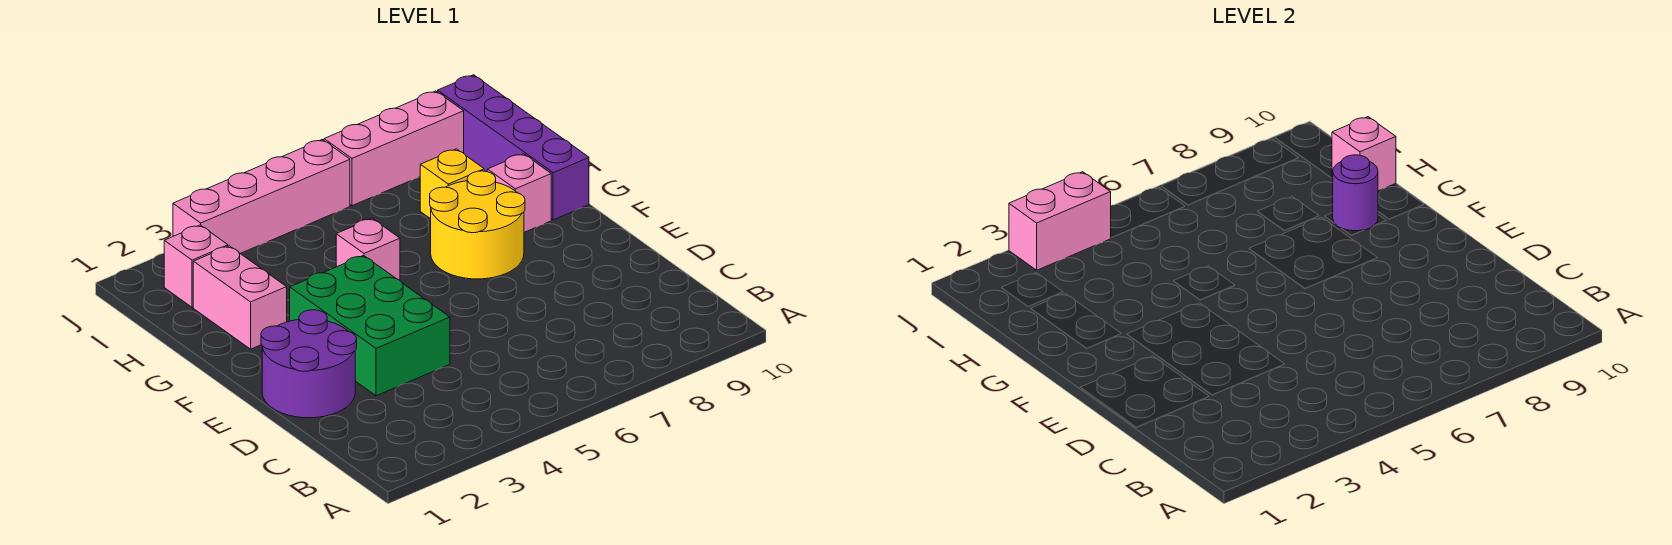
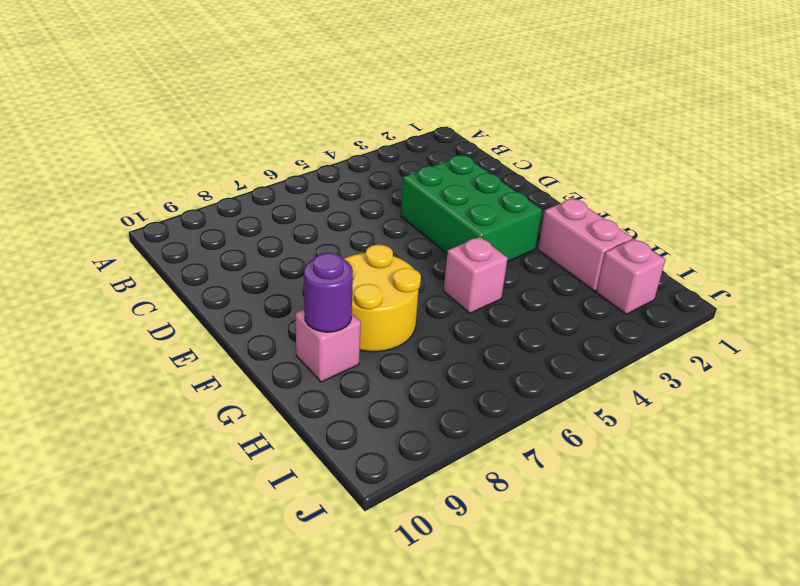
none -> purple 2x2 round brick [261,310,357,418]
none -> purple 1x4 brick [438,75,589,220]
none -> yellow 1x1 brick [420,149,484,219]

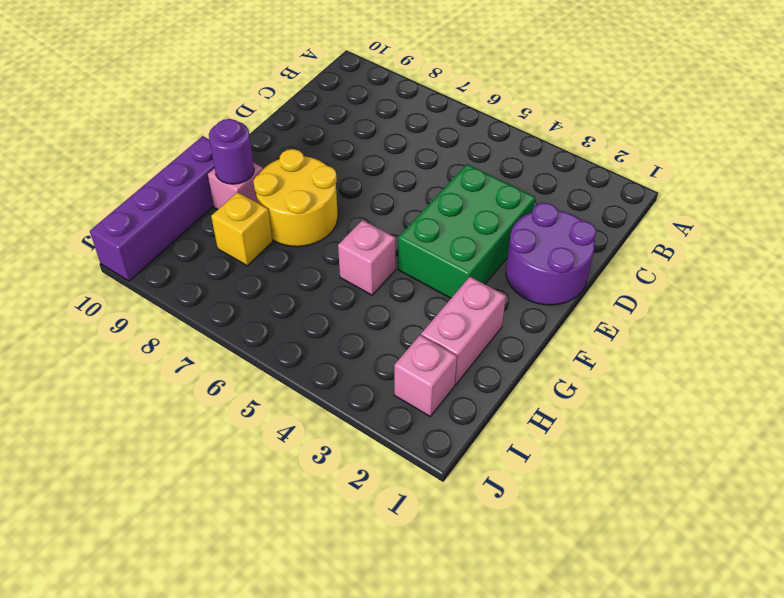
none -> pink 1x4 brick [173,140,350,253]
none -> pink 1x3 brick [324,91,464,206]
none -> pink 1x1 brick [1332,117,1396,191]

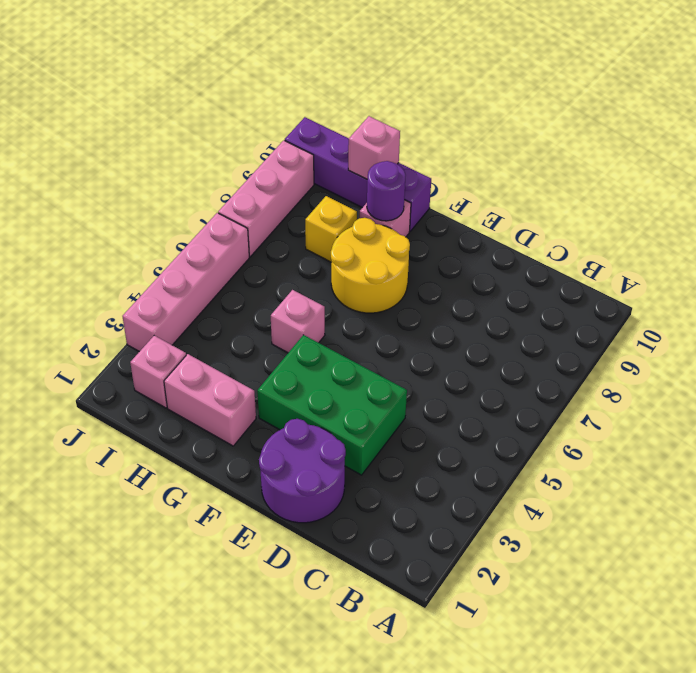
none -> pink 1x2 brick [1009,172,1111,270]

